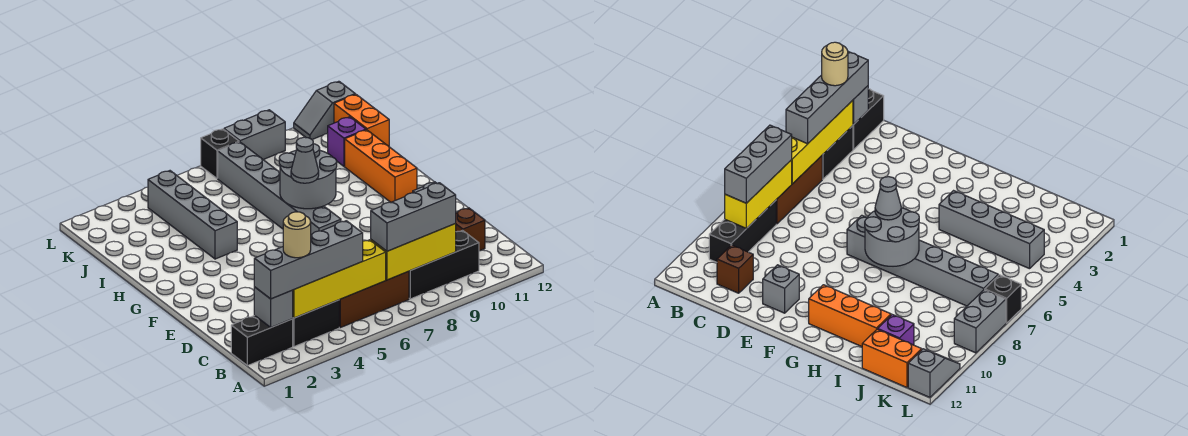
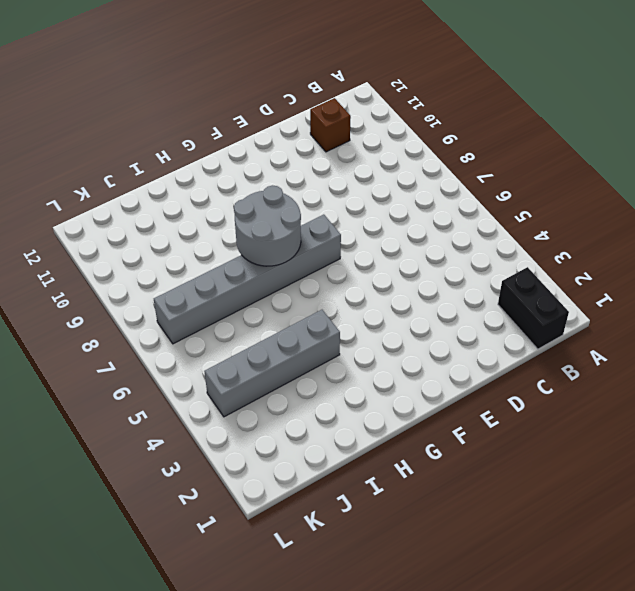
none -> black 1x2 brick [293,300,339,347]
none -> brown 1x3 brick [339,271,409,328]
none -> black 1x3 brick [409,230,479,299]

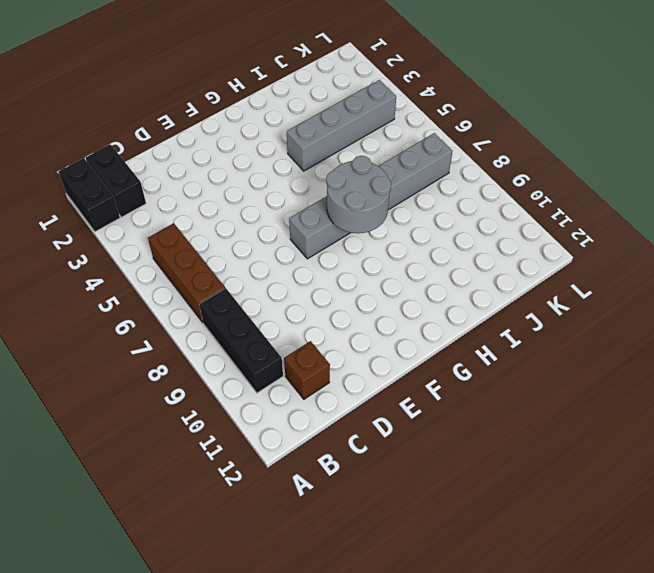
black 1x2 brick [59,158,120,232] -> black 1x2 brick moved to [293,300,339,347]
none -> grey 1x1 brick [763,265,799,313]
none -> orange 1x3 brick [345,130,417,202]
none -> purple 1x1 brick [327,117,366,166]

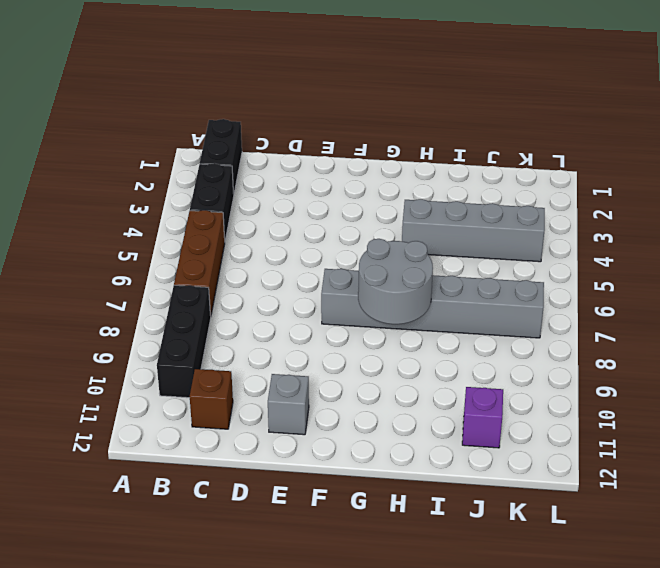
none -> orange 1x3 brick [345,130,417,202]
none -> orange 1x2 brick [334,94,389,146]
none -> black 1x1 brick [201,129,239,178]

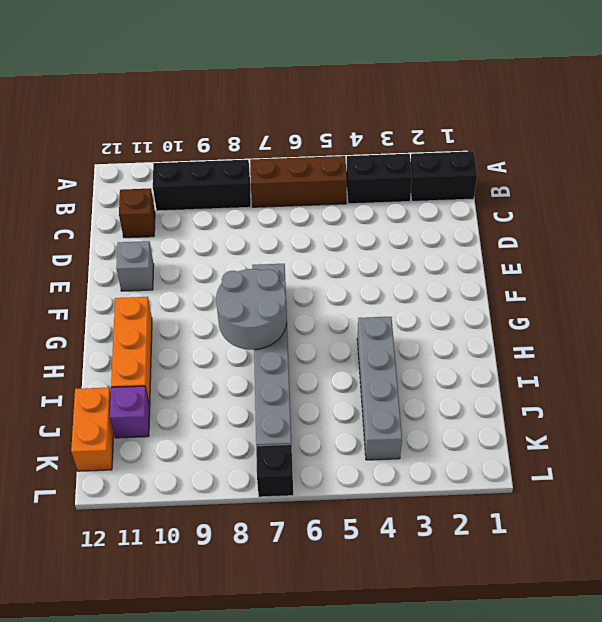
none -> grey 1x2 brick [224,110,285,160]
none -> grey 1x2 slope [294,81,355,139]
none -> grey 1x1 brick [254,287,293,327]

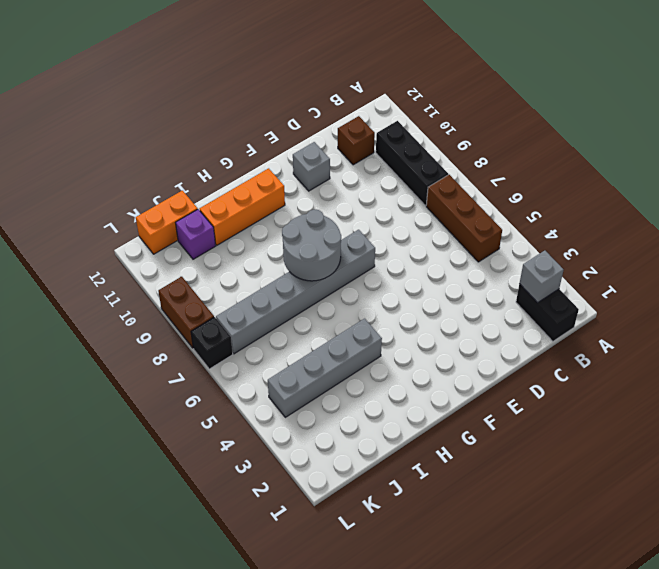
brown 1x2 brick [158,277,214,348] -> grey 1x2 brick [224,110,285,160]
none -> black 1x2 brick [293,300,339,347]
none -> grey 1x2 slope [294,81,355,139]
none -> yellow 1x4 brick [293,240,386,318]

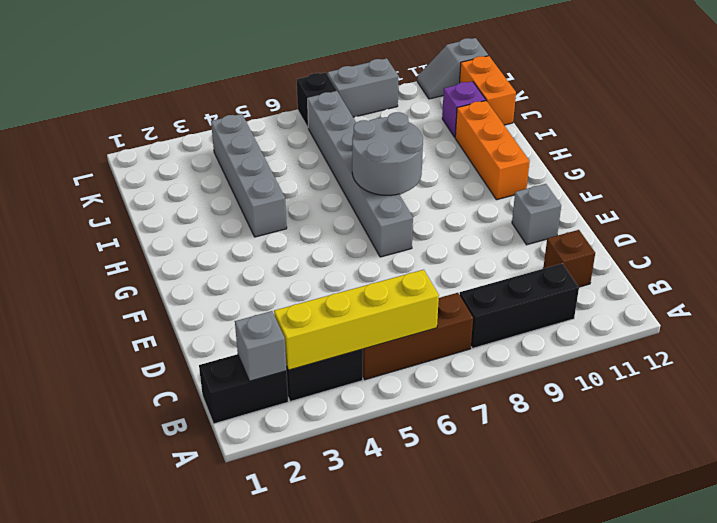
none -> yellow 1x3 brick [371,224,456,280]
none -> grey 1x4 brick [254,221,363,299]
none -> grey 1x3 brick [371,183,456,251]

